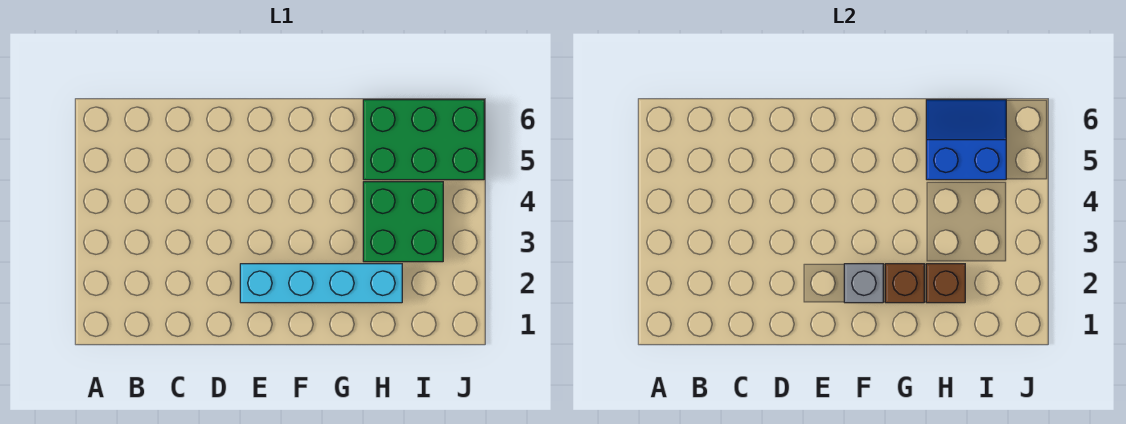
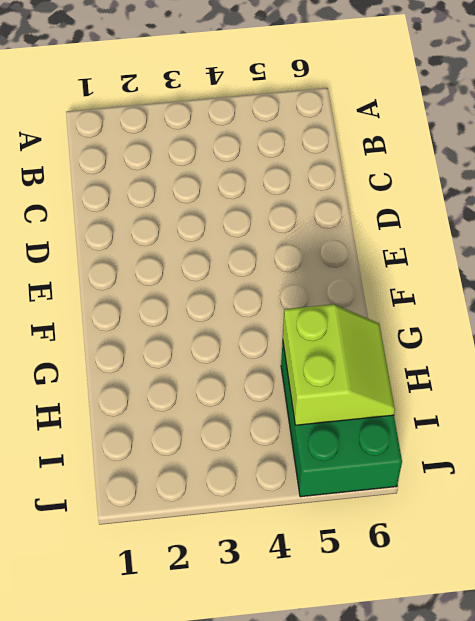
lime 2x2 slope [283,304,395,425] -> blue 2x2 slope [926,100,1006,180]
none -> cyan 1x4 brick [240,264,402,303]
none -> green 2x2 brick [363,182,443,262]

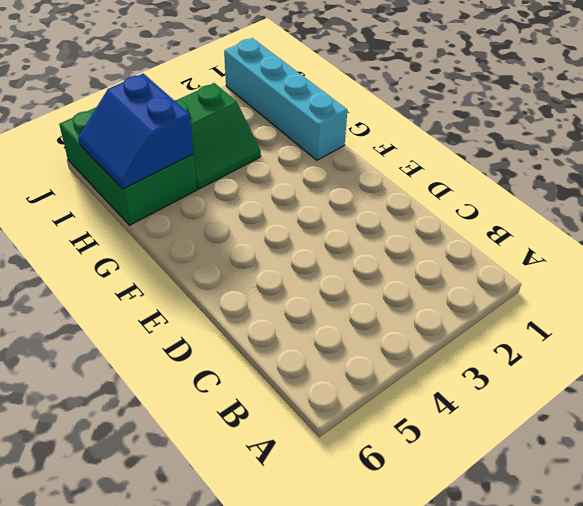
cyan 1x4 brick [224,38,347,160] -> cyan 1x4 brick moved to [240,264,402,303]
green 2x2 slope [174,83,261,189] -> green 2x2 brick [363,182,443,262]
none -> grey 1x1 brick [844,264,883,303]
none -> brown 1x1 brick [885,264,924,303]

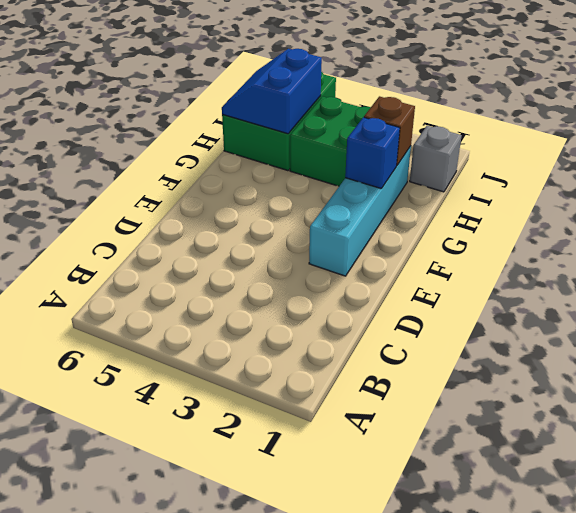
blue 1x1 brick [345,117,400,188] -> brown 1x1 brick [885,264,924,303]
grey 1x1 brick [410,126,462,192] -> grey 1x1 brick moved to [844,264,883,303]

